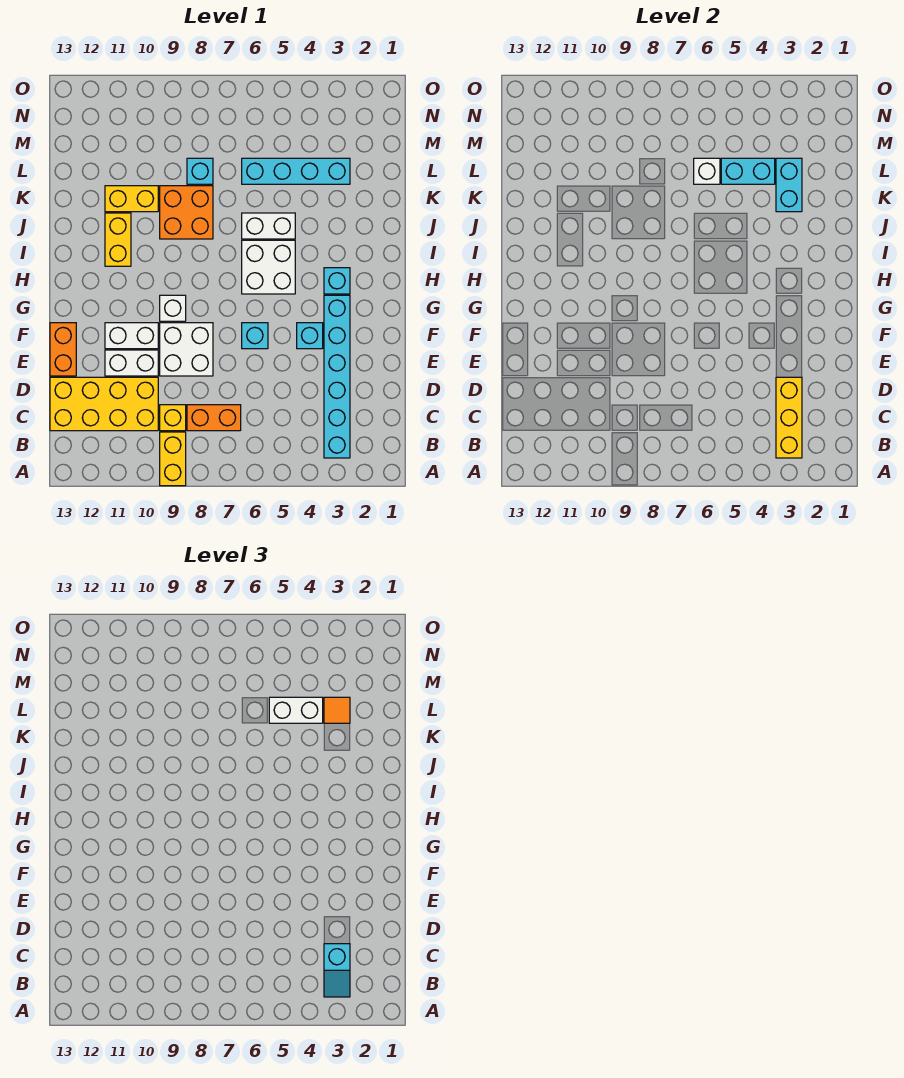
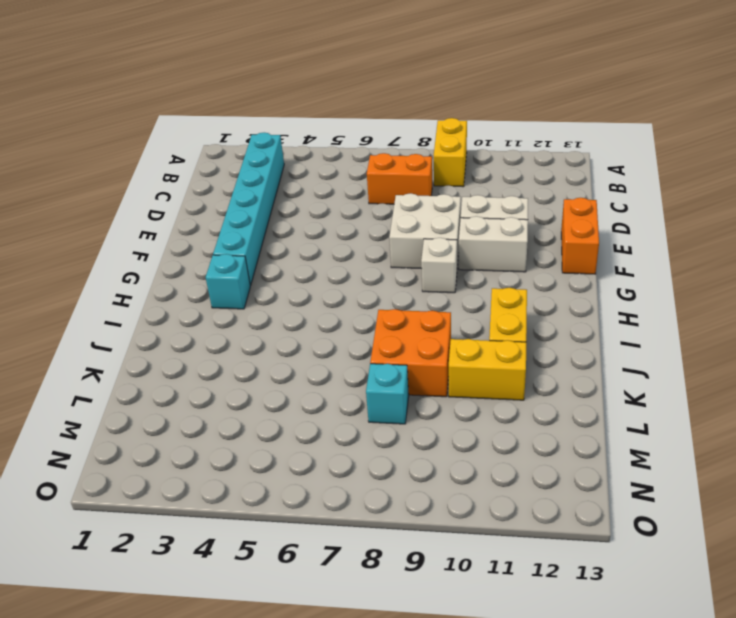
none -> yellow 1x1 brick [160,405,186,431]
none -> yellow 2x4 brick [50,377,158,431]
none -> cyan 1x1 brick [297,323,323,349]

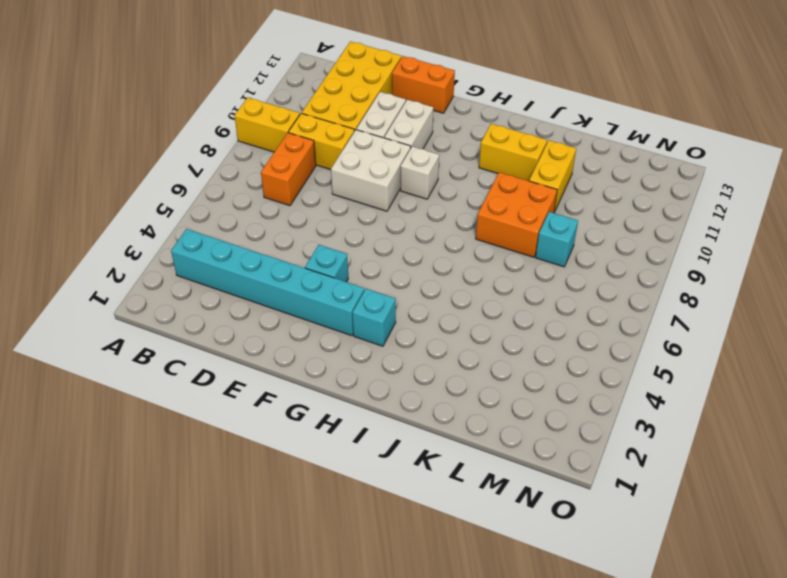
yellow 1x2 brick [288,113,355,170] -> yellow 1x1 brick [160,405,186,431]
none -> cyan 1x1 brick [242,323,268,349]
none -> white 2x2 brick [242,240,295,294]
none -> white 1x2 brick [242,213,295,239]

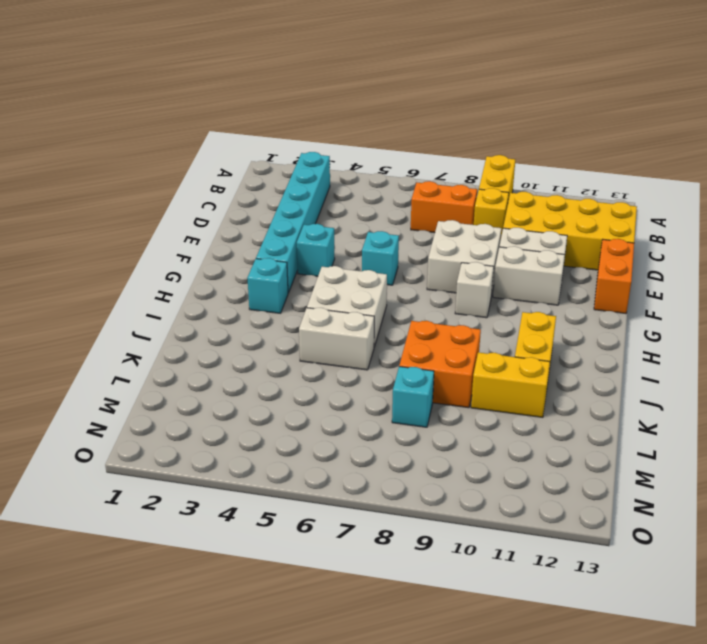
none -> cyan 1x4 brick [242,158,350,184]
none -> yellow 1x3 brick [776,377,802,458]
none -> cyan 1x2 brick [776,158,802,212]

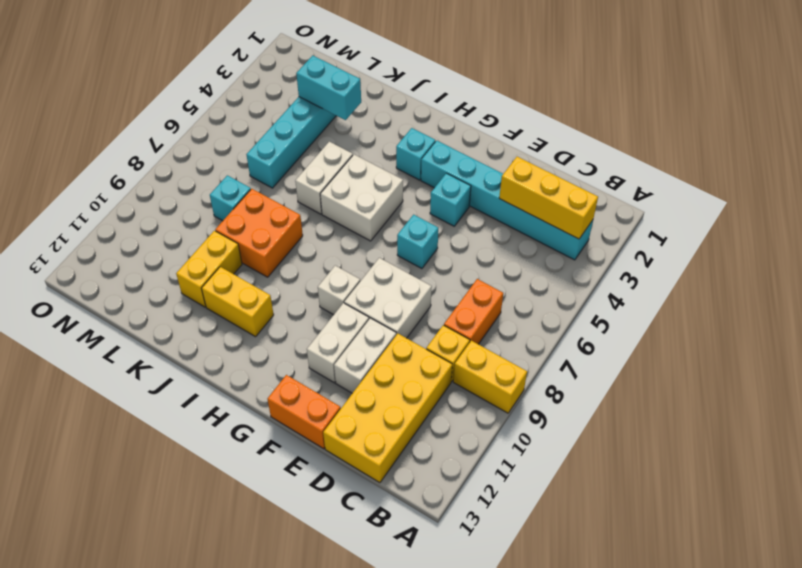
none -> cyan 1x2 brick [721,158,775,184]
none -> white 1x1 brick [694,158,720,184]
none -> cyan 1x2 slope [324,944,350,997]

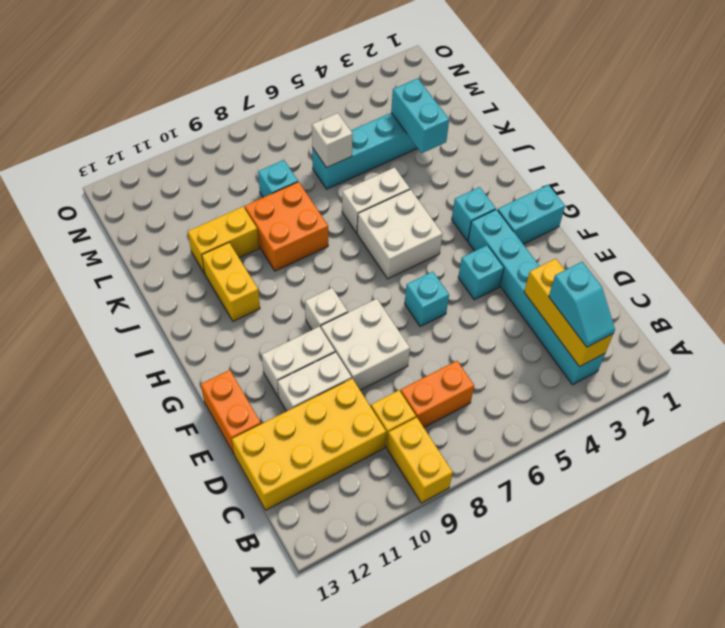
cyan 1x2 brick [498,185,565,244] -> cyan 1x2 brick moved to [721,158,775,184]
none -> orange 1x1 tile [324,697,350,723]
none -> white 1x2 brick [269,697,323,723]

